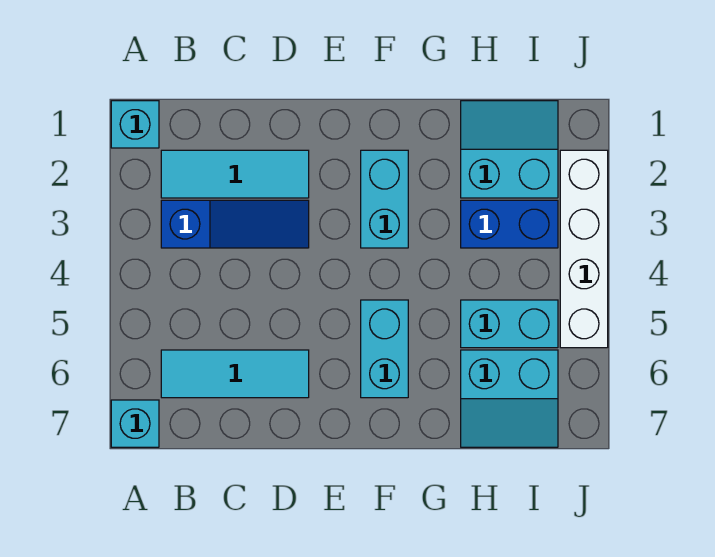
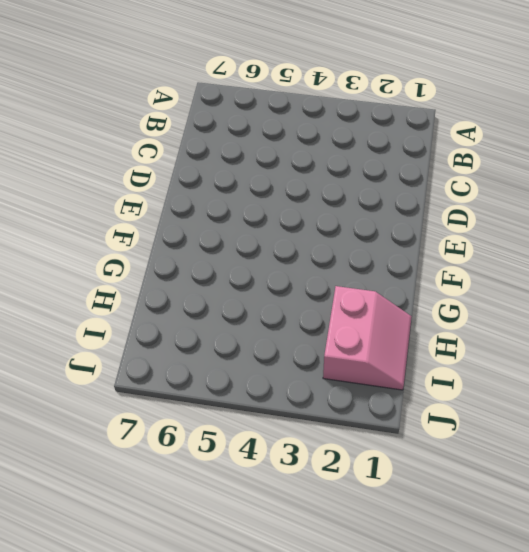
pink 2x2 slope [323,286,412,390] -> cyan 2x2 slope [461,101,558,198]
none -> cyan 1x1 brick [111,101,159,148]
none -> cyan 1x1 brick [111,400,159,447]
none -> cyan 1x3 tile [161,150,309,198]

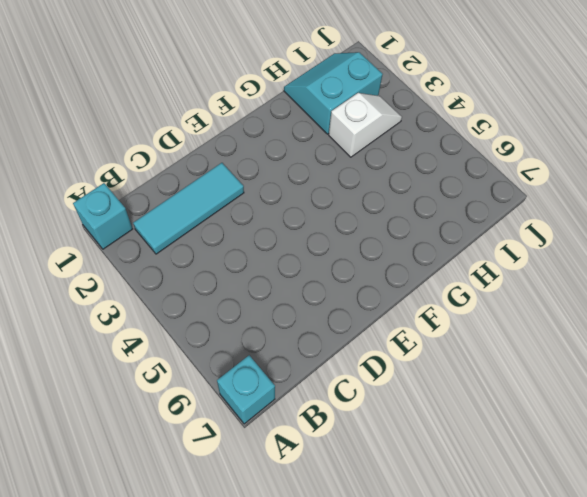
white 1x2 slope [329,93,402,157] -> blue 1x2 brick [461,200,558,248]
none -> blue 1x3 slope [161,200,309,248]
none -> cyan 1x3 tile [161,350,309,398]
none -> cyan 1x2 brick [361,150,408,248]

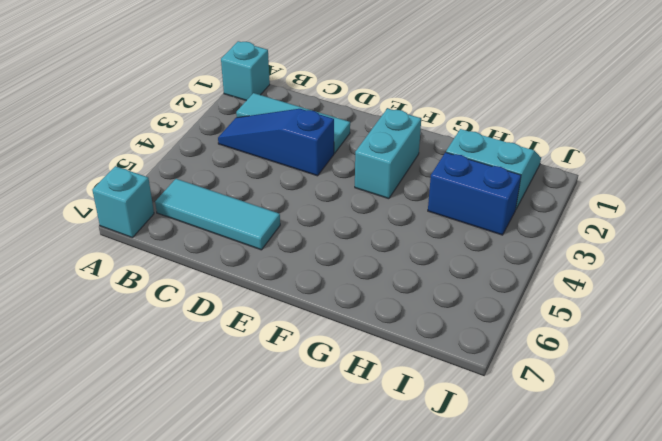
blue 1x3 slope [218,109,334,176] -> blue 1x3 slope turned to [161,200,309,248]
none -> cyan 1x2 brick [361,300,408,398]
none -> cyan 1x2 brick [461,300,558,348]
none -> cyan 2x2 slope [461,350,558,447]

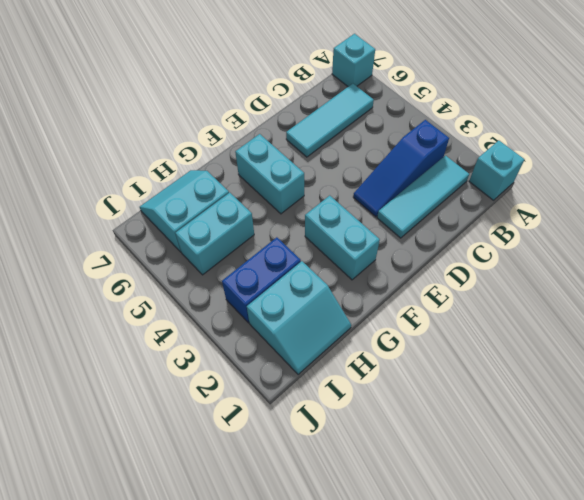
none -> white 1x4 brick [560,150,608,348]

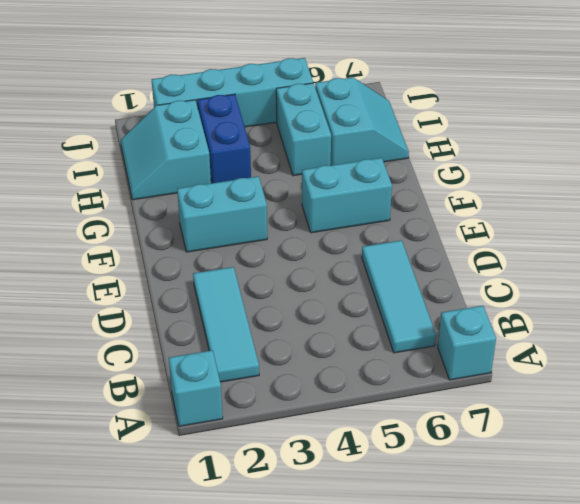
cyan 1x4 brick [152,58,313,127] -> white 1x4 brick [560,150,608,348]
none -> blue 1x3 slope [161,200,309,248]

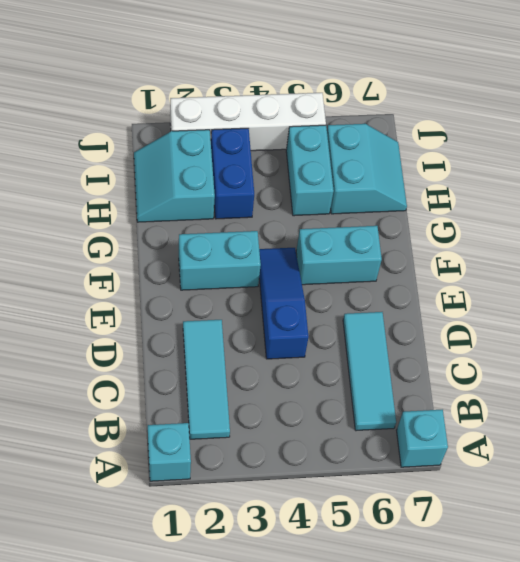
blue 1x3 slope [259,248,309,359] -> blue 1x3 slope moved to [161,200,309,248]

